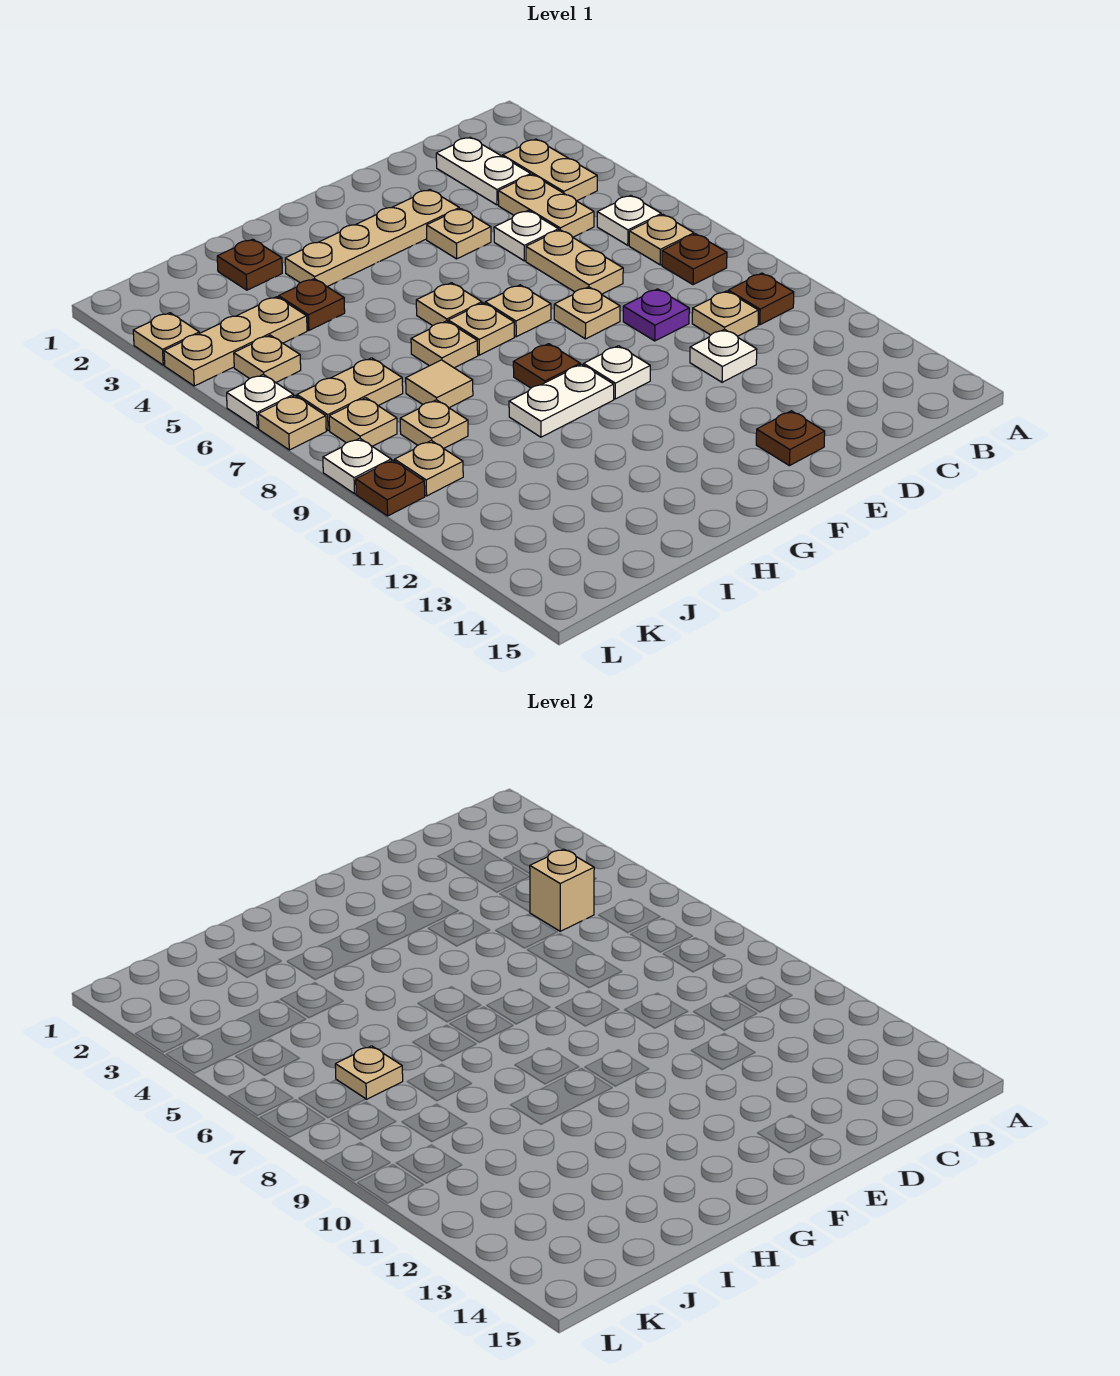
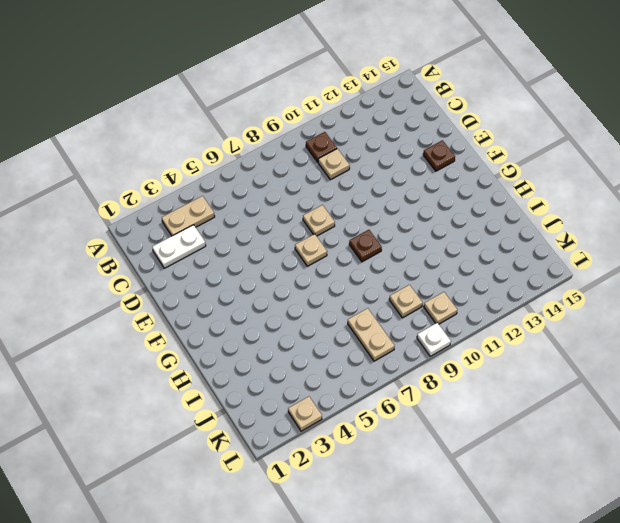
none -> white 1x1 plate [597,195,661,245]
none -> tan 1x1 plate [629,215,694,265]
none -> brown 1x1 plate [662,234,727,285]
none -> tan 1x2 plate [498,175,594,237]

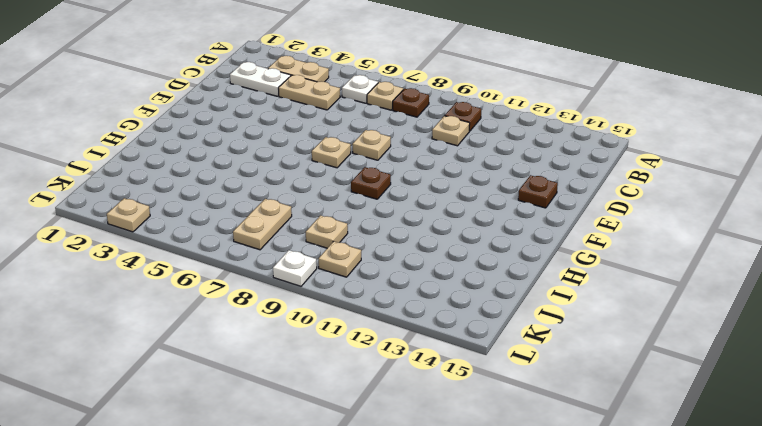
none -> white 1x1 plate [494,211,559,261]
none -> tan 1x2 plate [526,230,623,294]
none -> purple 1x1 plate [623,289,689,341]
none -> white 1x1 plate [690,329,757,382]

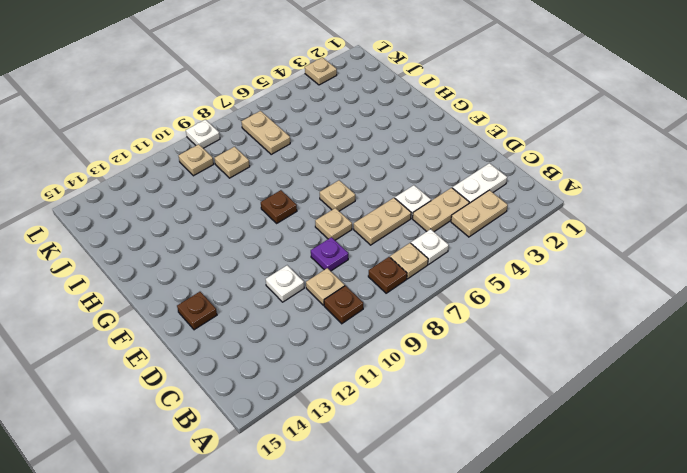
none -> tan 1x4 plate [285,190,459,287]
none -> tan 1x1 plate [427,209,491,259]
none -> white 1x1 plate [584,346,650,399]
none -> tan 1x1 plate [416,283,482,326]

